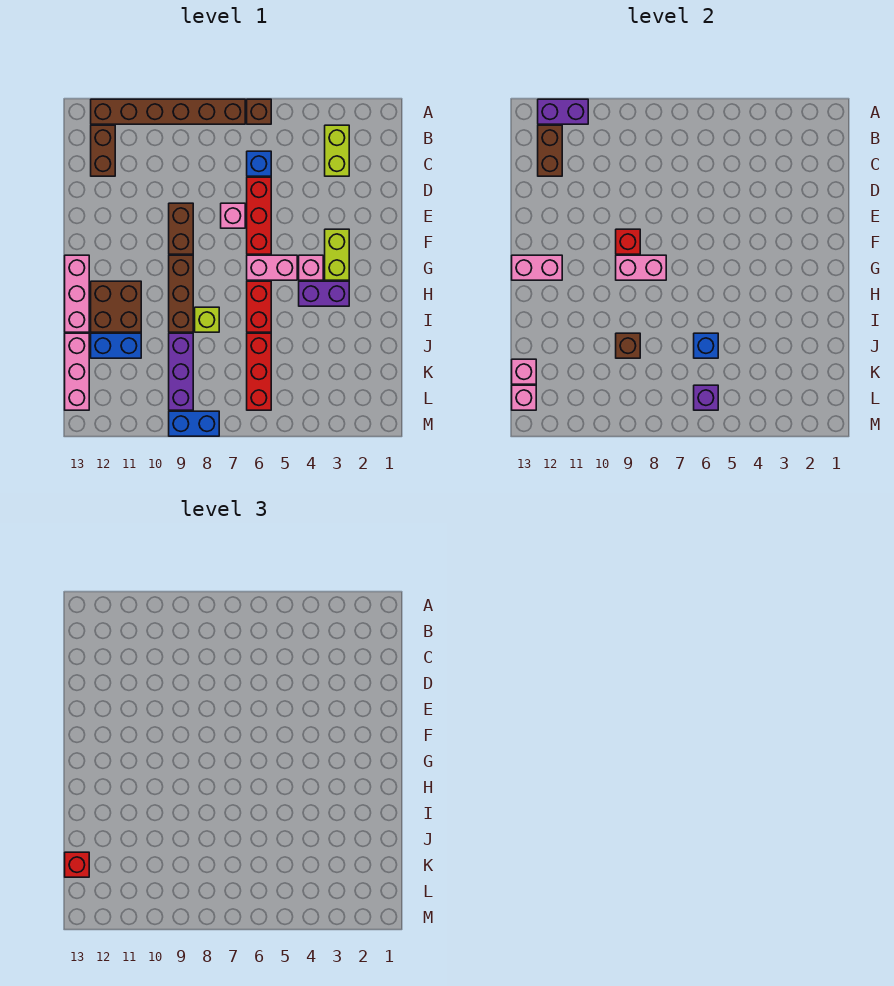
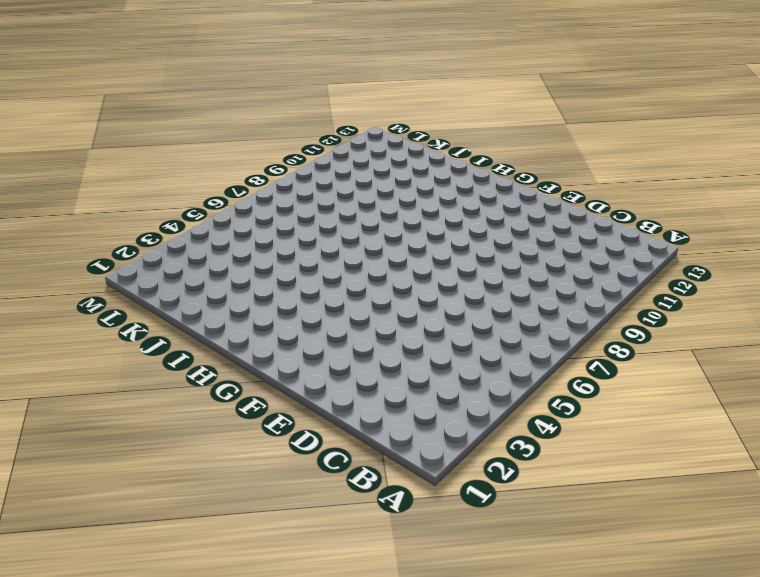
none -> brown 1x1 brick [247,99,271,124]
none -> brown 1x6 brick [91,99,245,124]
none -> lime 1x2 brick [325,125,349,176]
none -> brown 1x2 brick [91,125,115,176]

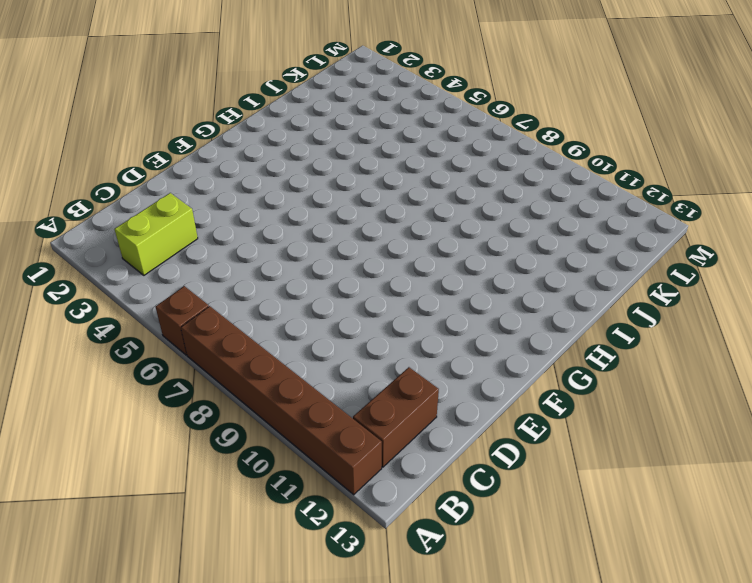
none -> blue 1x1 brick [247,151,271,176]
none -> red 1x3 brick [247,177,271,254]
none -> pink 1x1 brick [221,203,245,228]
none -> brown 1x2 brick [169,203,193,254]

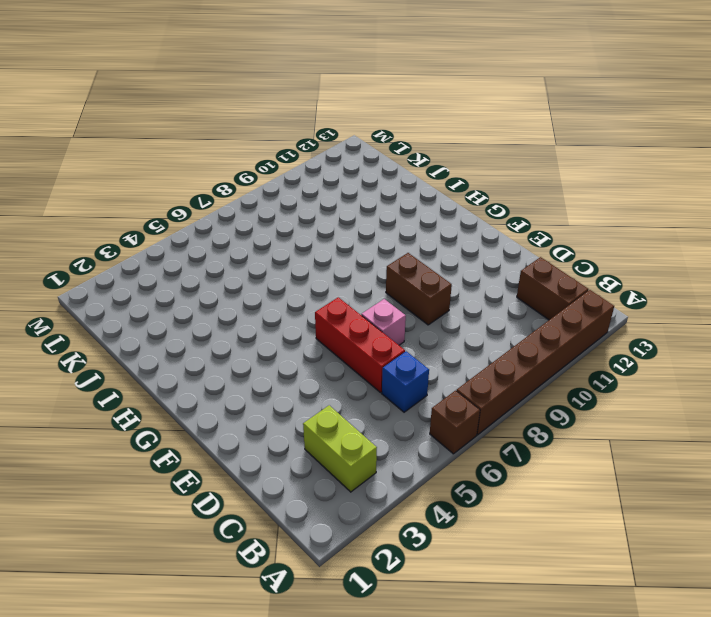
none -> lime 1x2 brick [325,229,349,280]
none -> pink 1x1 brick [299,255,323,280]
none -> pink 1x2 brick [247,255,297,280]
none -> brown 1x3 brick [169,255,193,332]

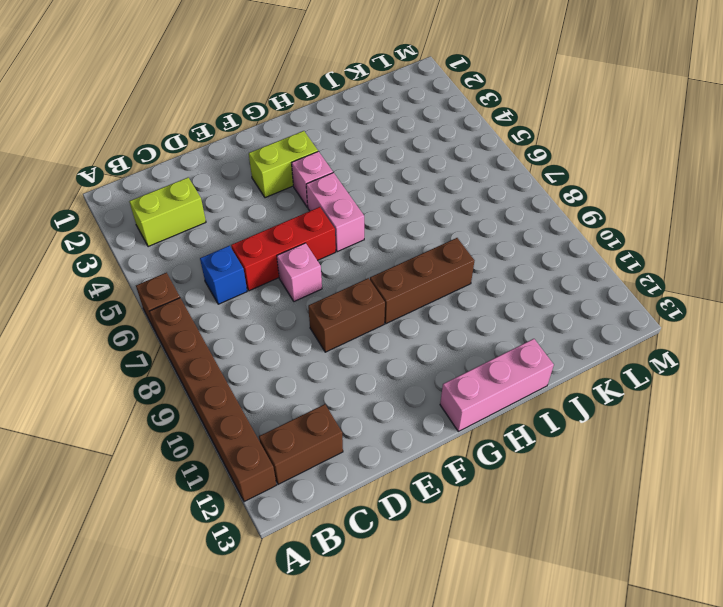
none -> purple 1x2 brick [299,281,349,306]
none -> red 1x2 brick [247,281,271,332]
none -> brown 2x2 brick [91,281,141,332]
none -> lime 1x1 brick [195,307,219,332]

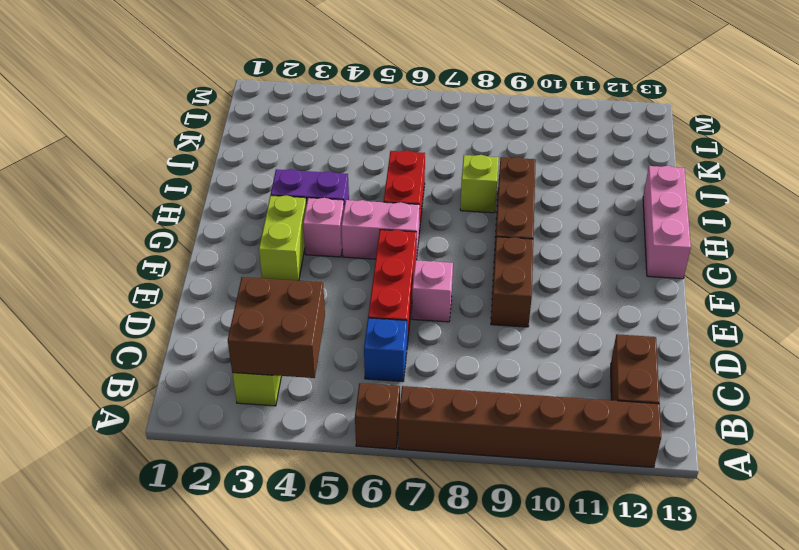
brown 2x2 brick [228,277,325,378] -> brown 2x2 brick moved to [91,281,141,332]
none -> red 1x3 brick [247,333,271,410]
none -> purple 1x3 brick [169,333,193,410]
none -> blue 1x2 brick [91,333,141,358]
none -> pink 1x3 brick [65,333,89,410]

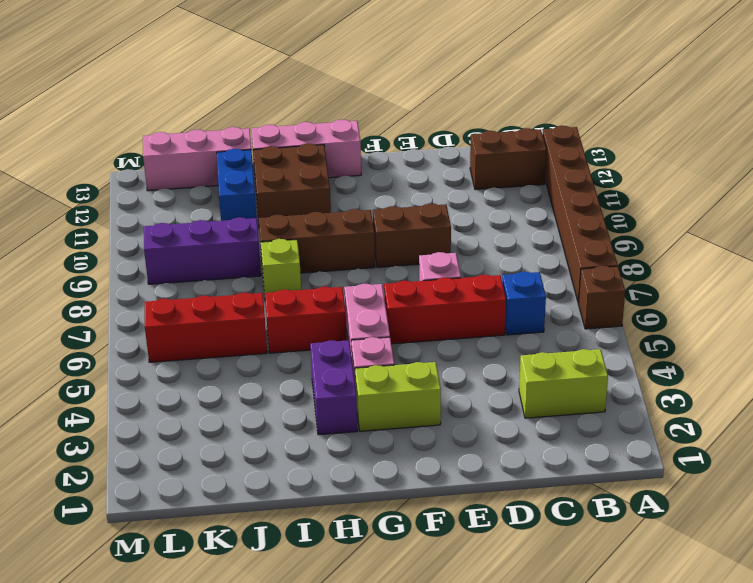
none -> blue 1x2 brick [169,411,219,436]
none -> purple 1x2 brick [538,99,588,124]
none -> brown 1x2 brick [538,125,562,176]
none -> red 1x1 brick [616,229,640,254]

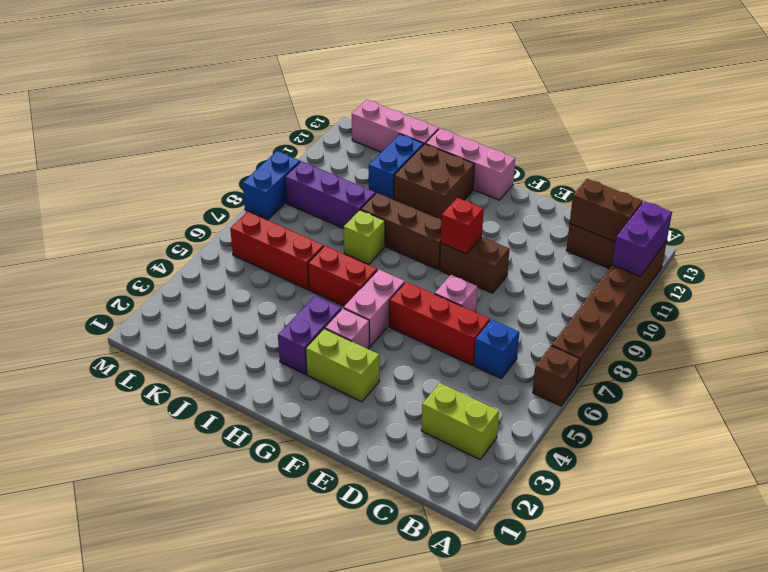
none -> pink 1x2 brick [616,255,666,280]
none -> pink 1x2 brick [512,255,562,280]
none -> blue 1x1 brick [694,333,718,358]
none -> brown 1x1 brick [616,333,640,358]

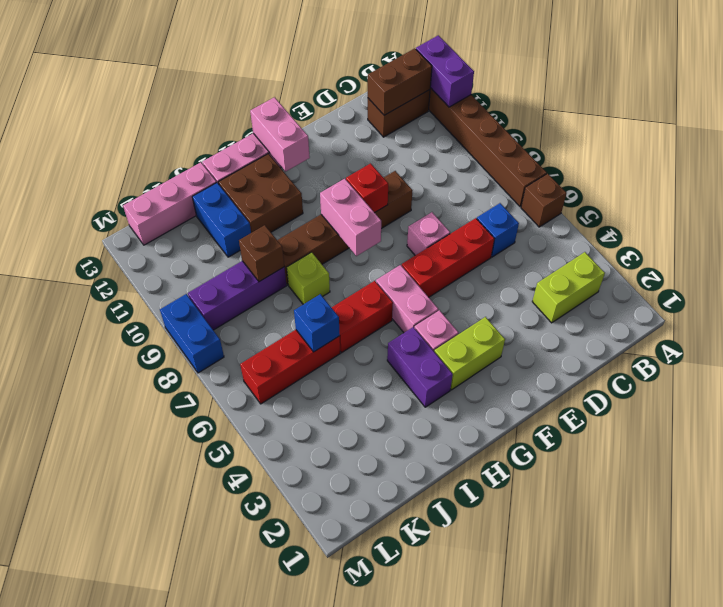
none -> pink 1x1 brick [512,359,536,384]
none -> purple 1x1 brick [694,385,718,410]
none -> pink 1x1 brick [512,385,536,410]
none -> red 1x1 brick [65,852,89,877]

